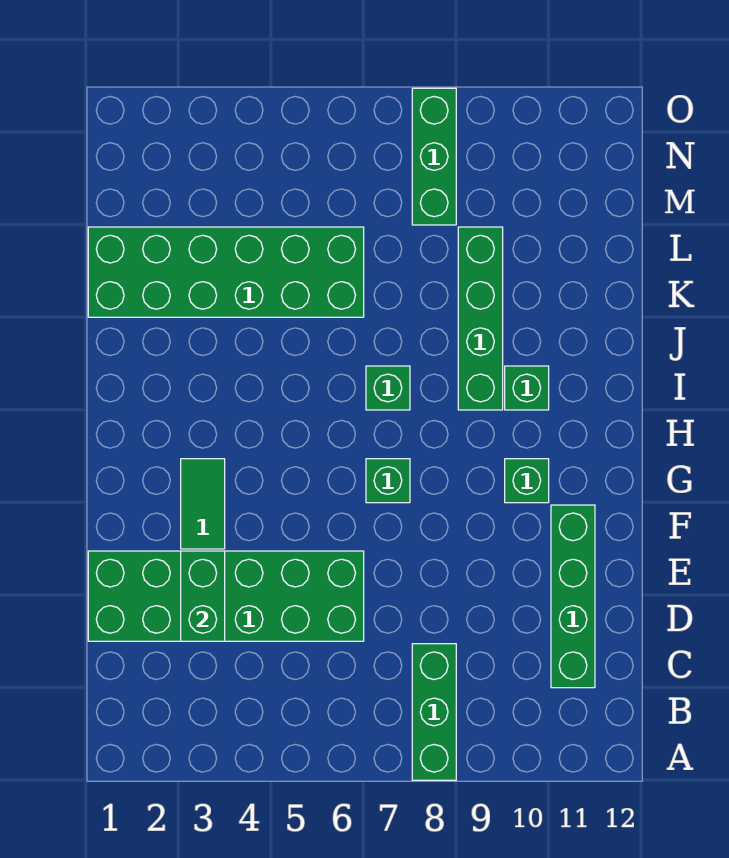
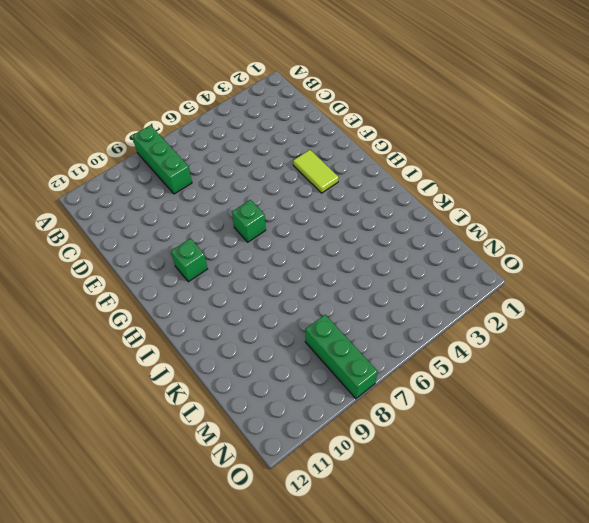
lime 1x2 tile [293,150,339,193] -> green 1x2 tile [181,459,225,549]
none -> green 1x4 brick [551,505,595,688]
none -> green 2x6 brick [88,551,364,641]
none -> green 1x1 brick [366,366,410,410]

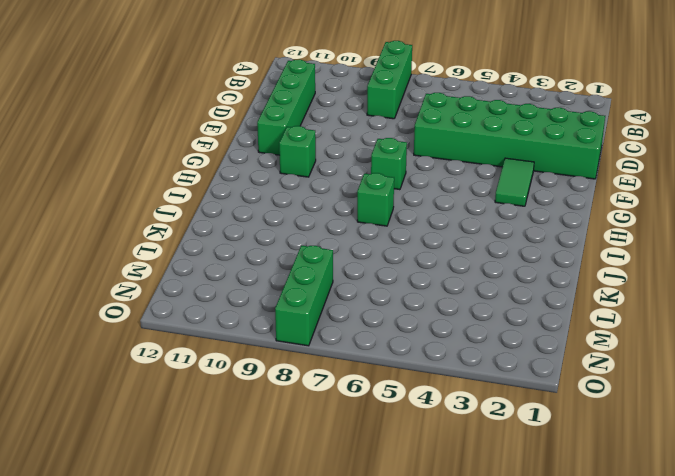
none -> green 1x4 brick [458,227,503,410]
none -> green 1x1 brick [505,366,549,410]
none -> green 2x6 brick [88,227,364,317]

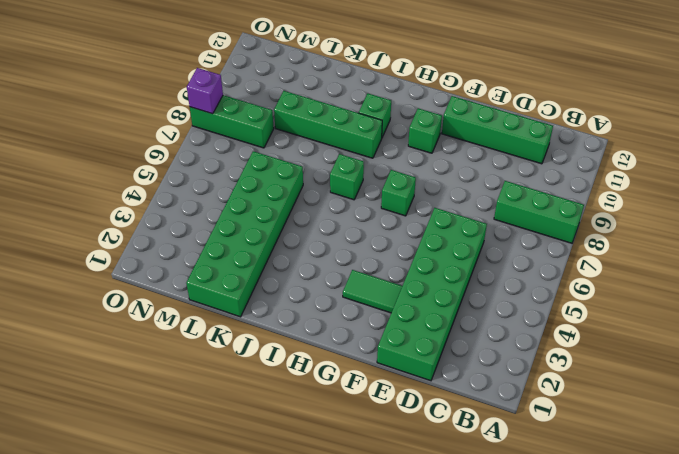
purple 1x1 brick [187,68,223,114] -> none
none -> green 1x2 brick [181,551,225,641]

